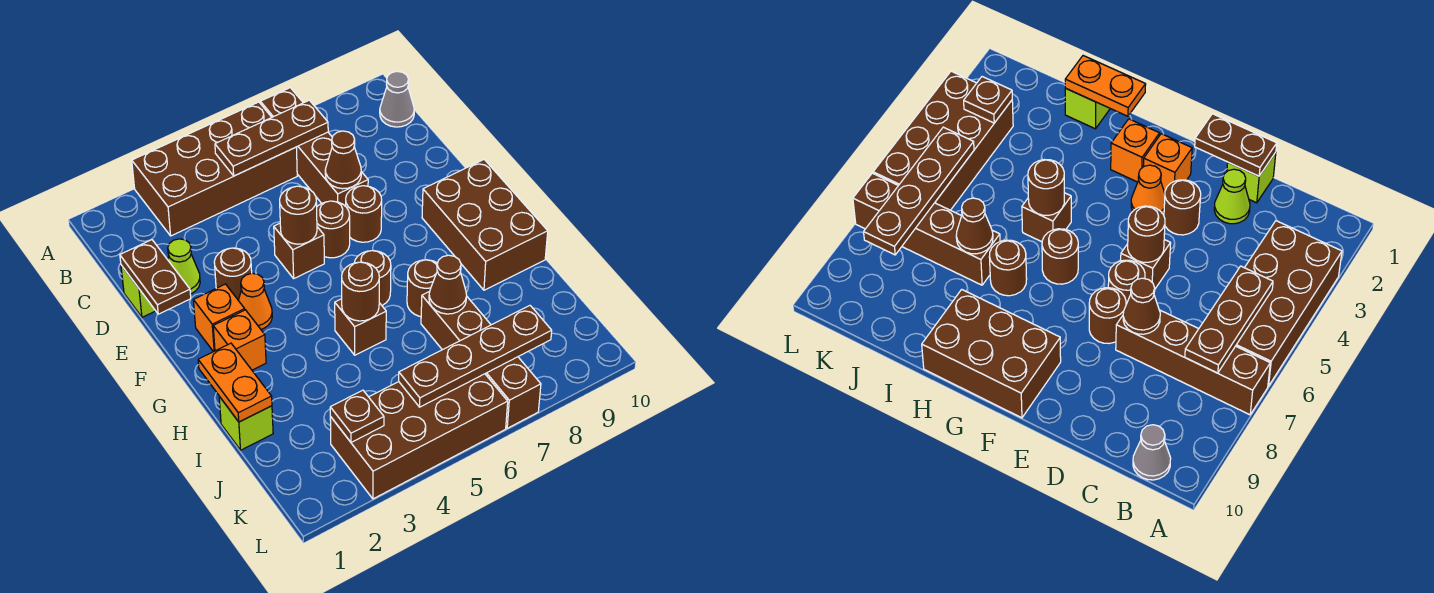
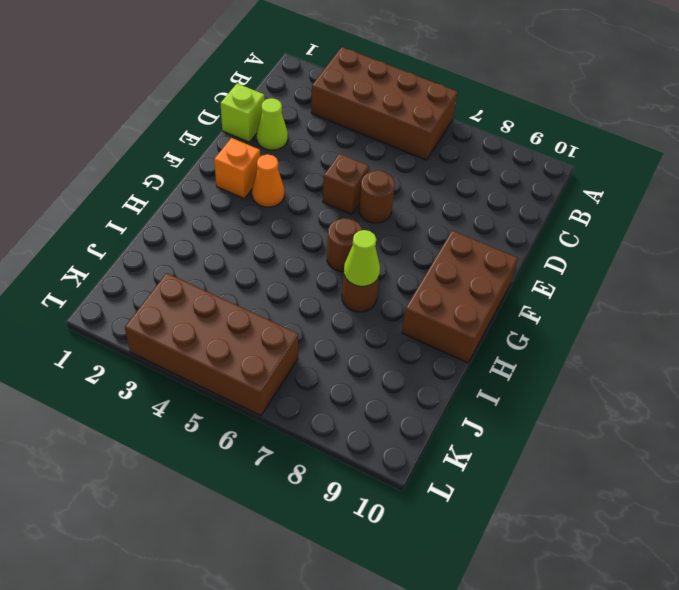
lime 1x1 cone [344,230,380,286] -> none
none -> brown 1x4 brick [260,88,368,206]
none -> grey 1x1 cone [380,71,414,127]
none -> brown 1x1 round brick [214,248,252,300]

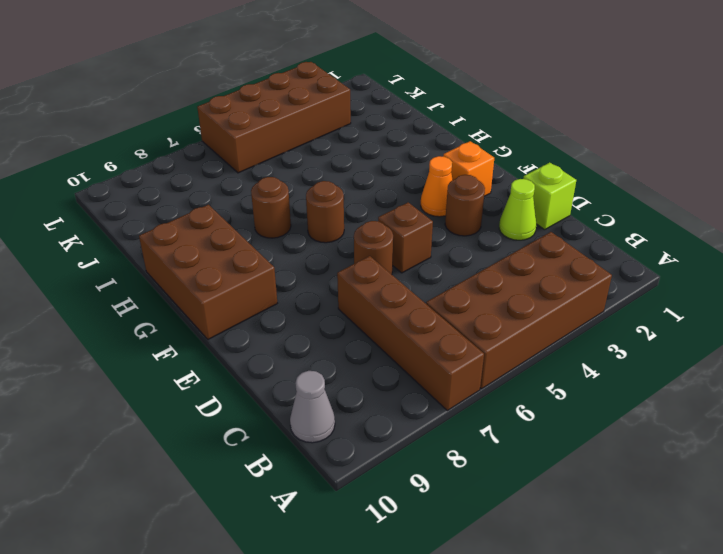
none -> brown 1x1 round brick [346,186,382,242]
none -> orange 1x1 brick [213,310,266,370]
none -> brown 1x1 brick [335,299,386,355]

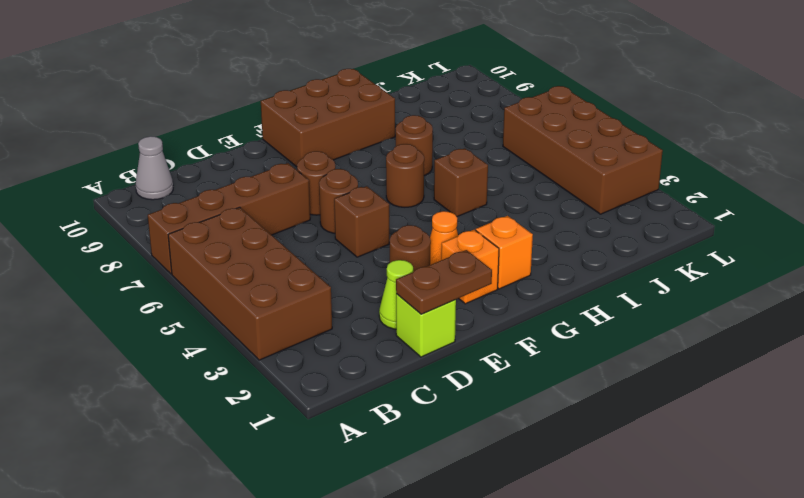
none -> lime 1x1 brick [219,397,273,450]
none -> brown 1x4 brick [421,292,541,428]
none -> brown 1x3 plate [215,100,328,176]

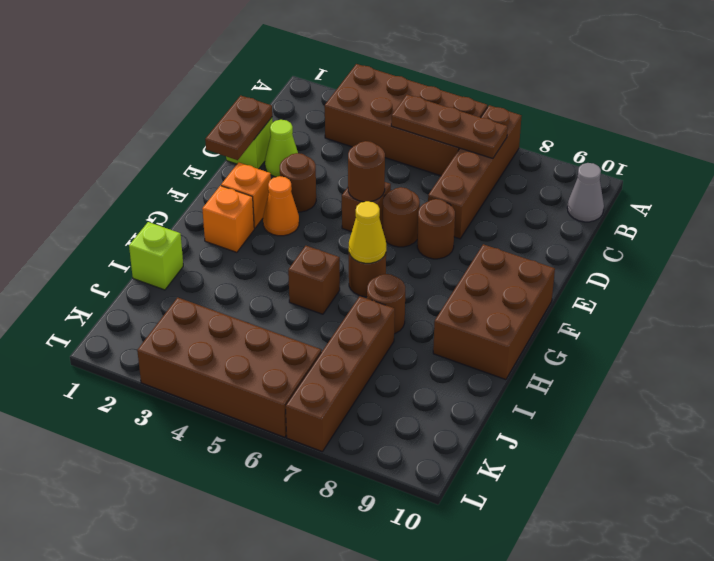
yellow 1x1 cone [349,201,386,263] -> none
none -> brown 1x1 cone [325,131,361,189]
none -> orange 1x2 plate [198,343,272,422]
none -> brown 1x1 round brick [342,262,379,321]

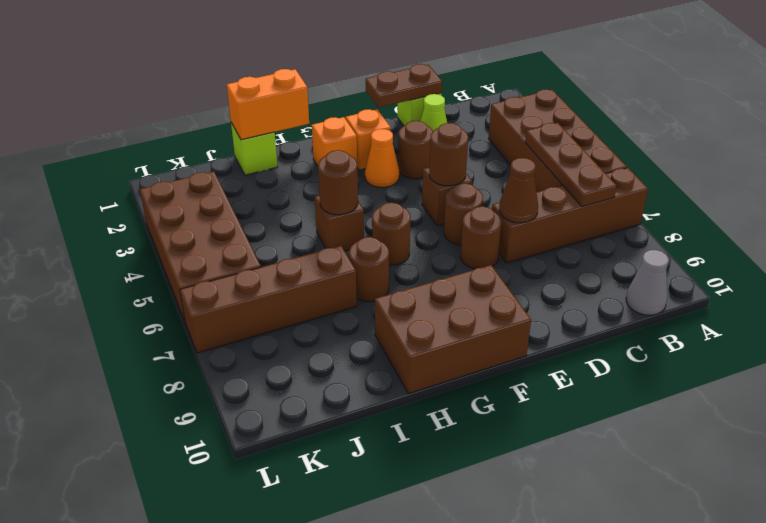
orange 1x2 brick [227,69,309,140] -> orange 1x2 plate [198,343,272,422]
none -> brown 1x1 cone [429,255,467,314]
none -> brown 1x1 plate [330,390,384,442]
none -> brown 1x4 plate [399,306,552,407]

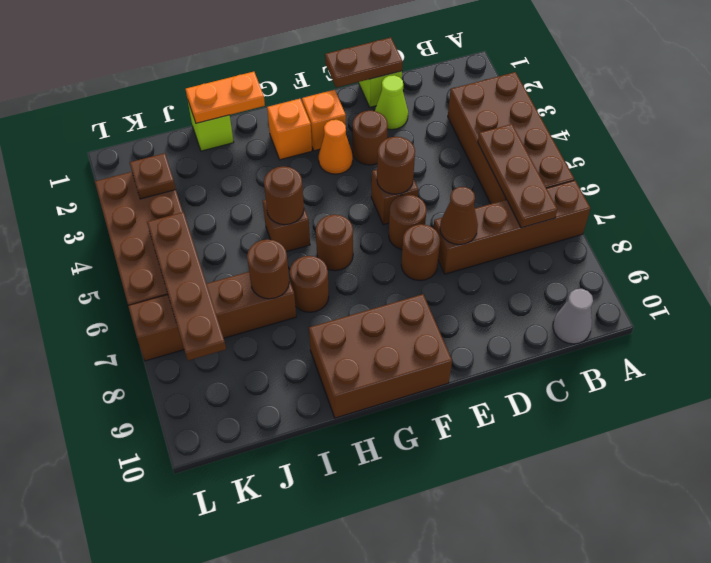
brown 1x1 round brick [247,239,289,299] -> brown 1x1 cone [429,255,467,314]

